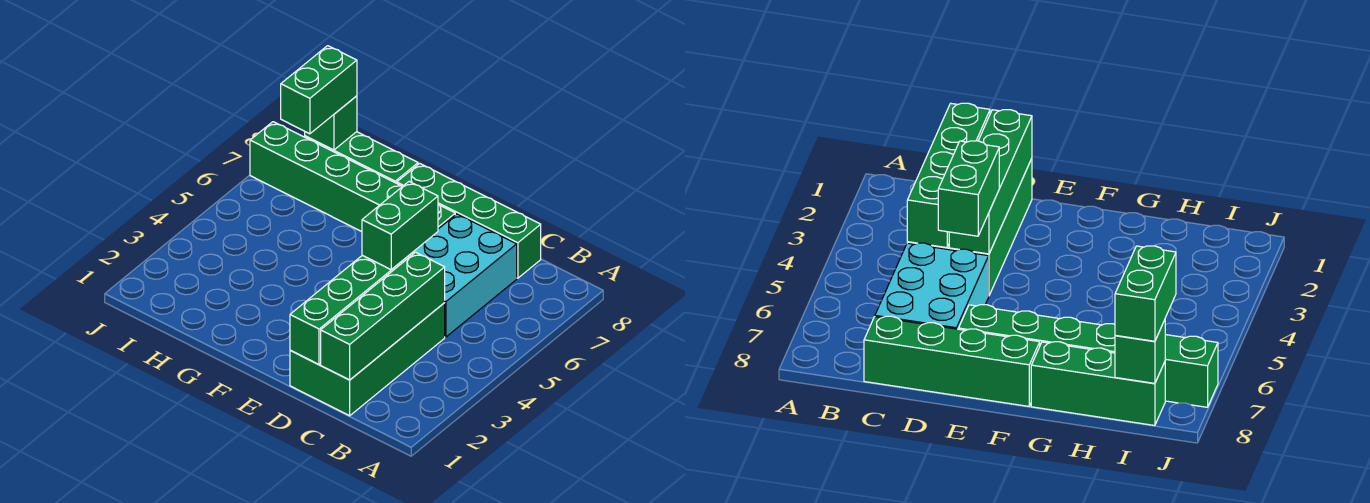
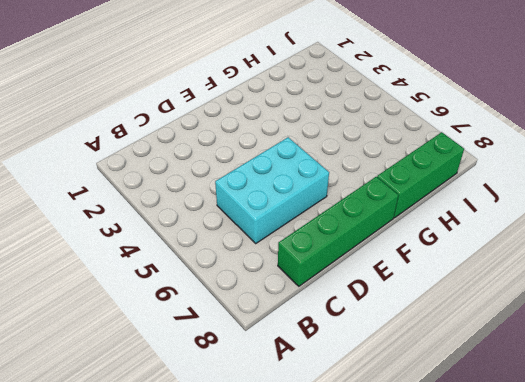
cyan 2x3 brick [215,137,329,243] -> cyan 2x3 brick turned to [414,214,517,337]
none -> green 2x4 brick [290,303,445,416]
none -> green 1x6 brick [250,122,455,232]

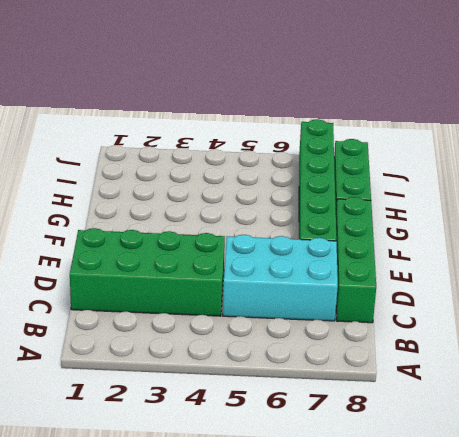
none -> green 1x4 brick [321,252,445,380]
none -> green 1x4 brick [290,252,414,365]

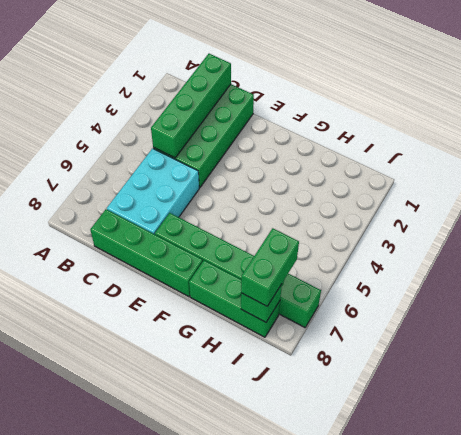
none -> green 1x4 brick [290,252,414,365]
none -> green 1x2 brick [362,182,438,270]

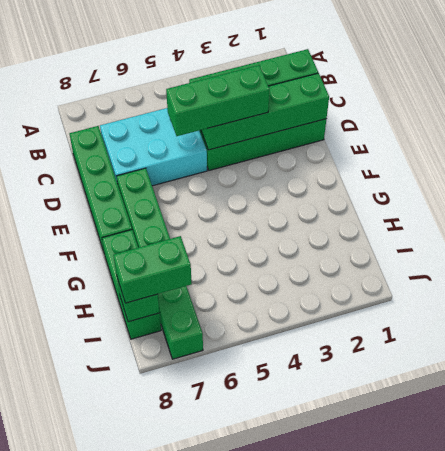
green 1x3 brick [166,65,270,136] -> green 1x2 brick [362,182,438,270]

